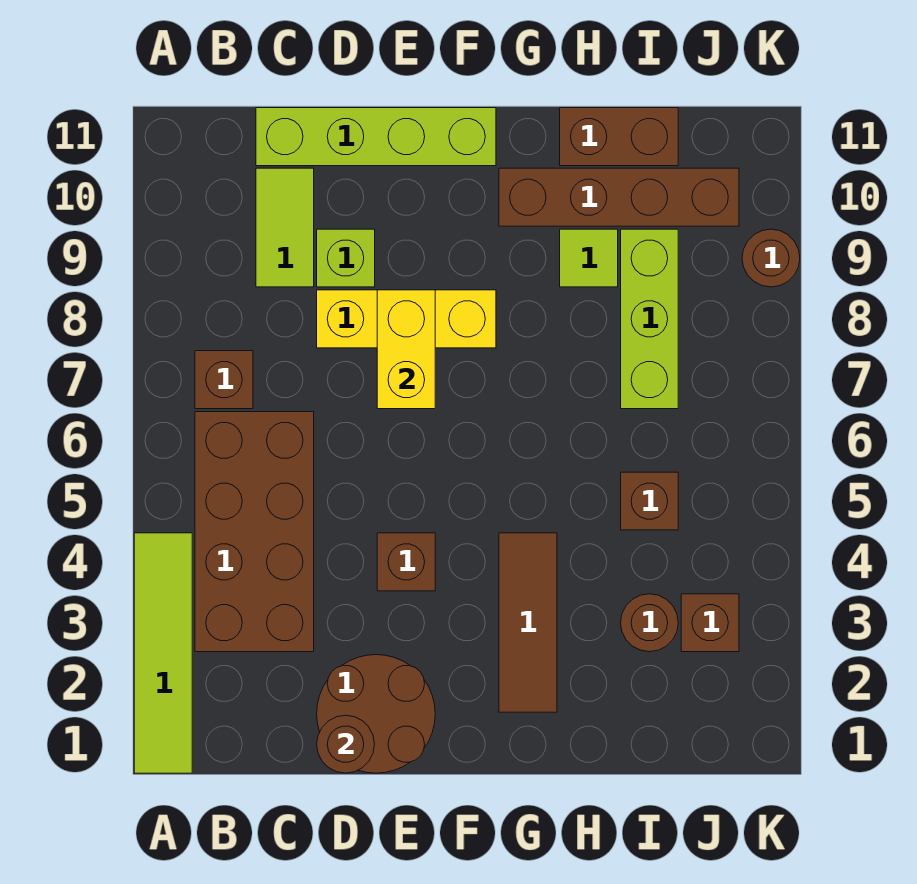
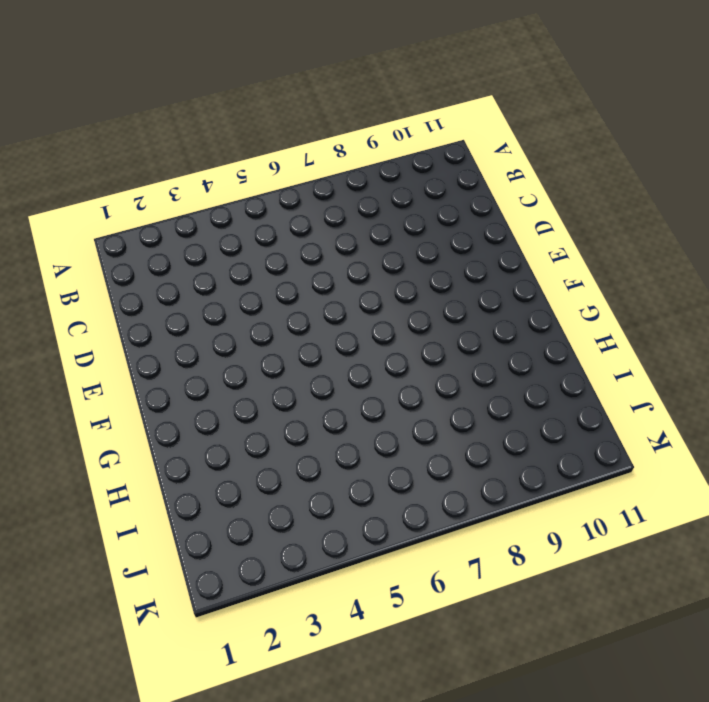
none -> lime 1x4 tile [134,533,192,773]
none -> brown 2x4 brick [195,412,314,652]
none -> brown 1x1 brick [195,351,253,409]

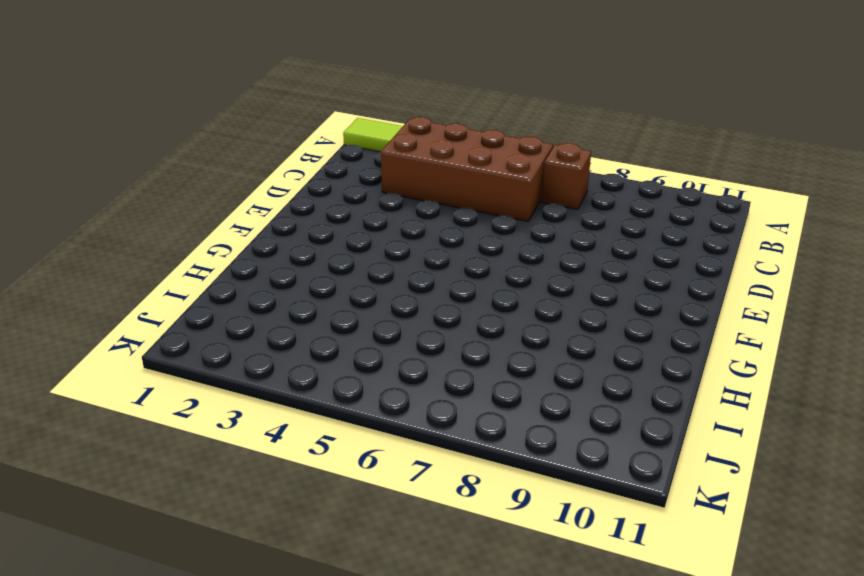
none -> lime 1x2 tile [256,168,314,287]
none -> lime 1x4 brick [256,108,496,166]
none -> brown 2x2 round brick [317,655,435,773]

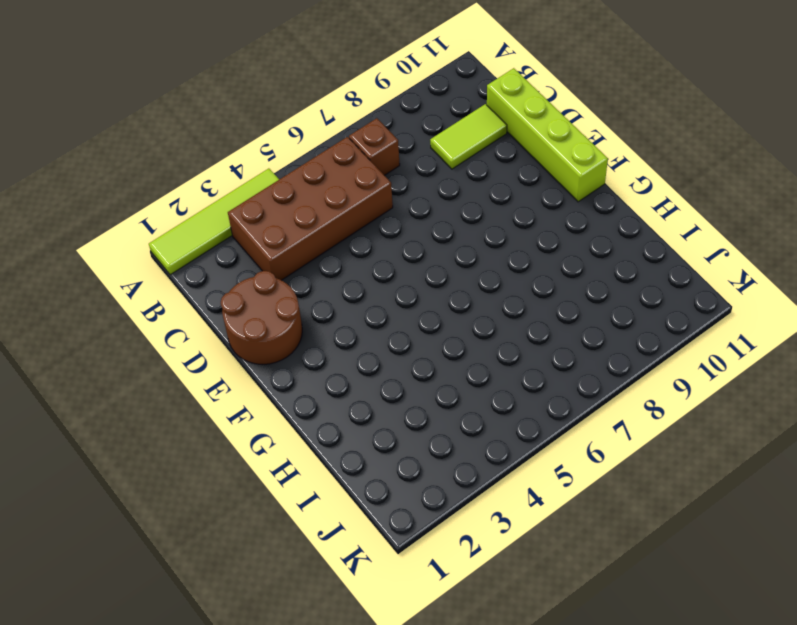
none -> yellow 1x3 brick [317,290,496,348]
none -> lime 1x1 brick [317,229,375,287]
none -> brown 1x1 brick [377,533,435,591]

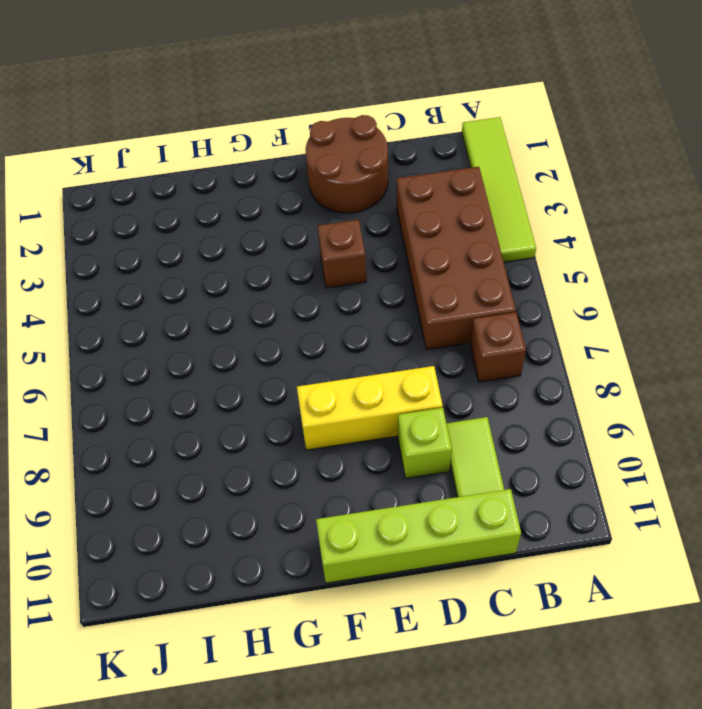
none -> brown 1x3 tile [499,533,557,712]
none -> brown 1x4 brick [499,168,739,226]
none -> lime 1x1 tile [560,229,618,287]

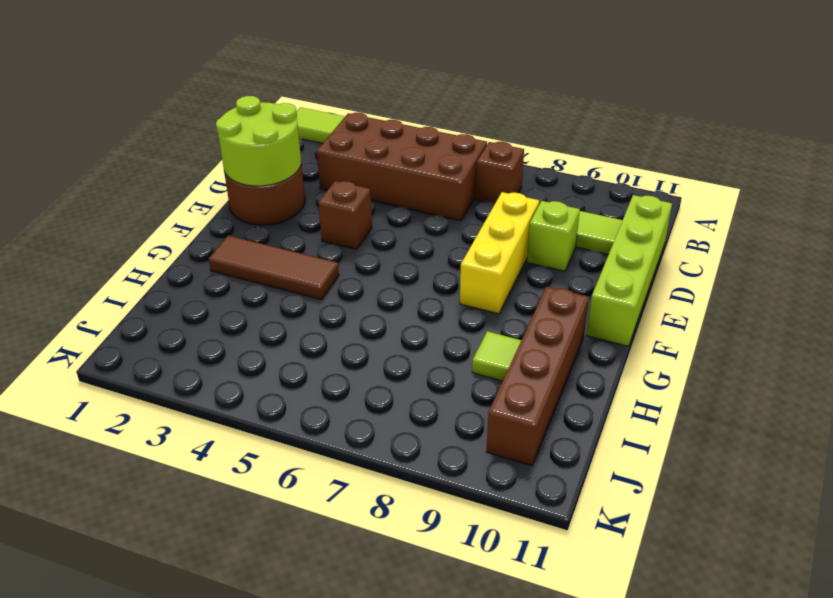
lime 2x2 round brick [216,96,301,186] -> brown 1x1 round brick [317,715,375,773]
none -> brown 1x2 brick [560,108,678,166]
none -> brown 1x1 round brick [621,594,678,652]
none -> brown 1x1 brick [621,472,678,530]

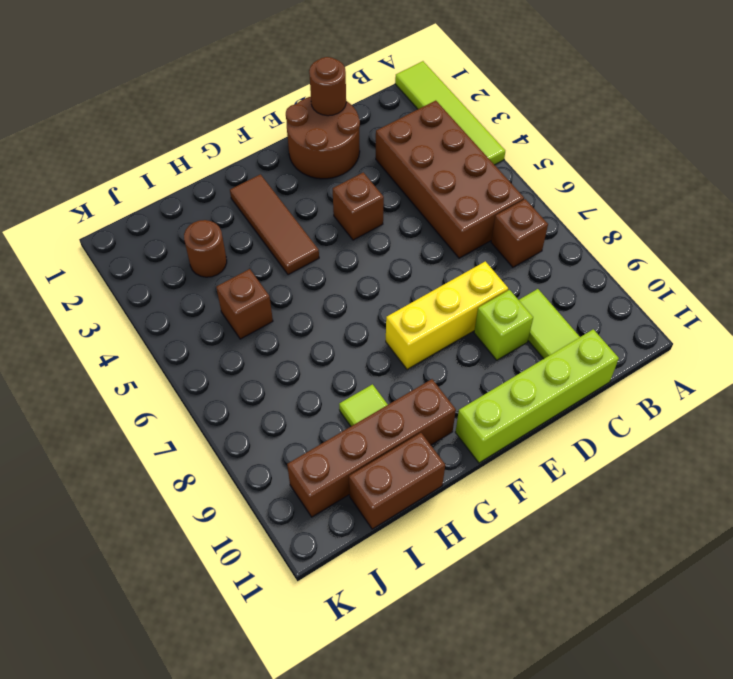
none -> lime 1x3 brick [621,229,678,409]
none -> brown 1x1 brick [681,594,739,652]
none -> brown 1x1 round brick [742,229,800,287]

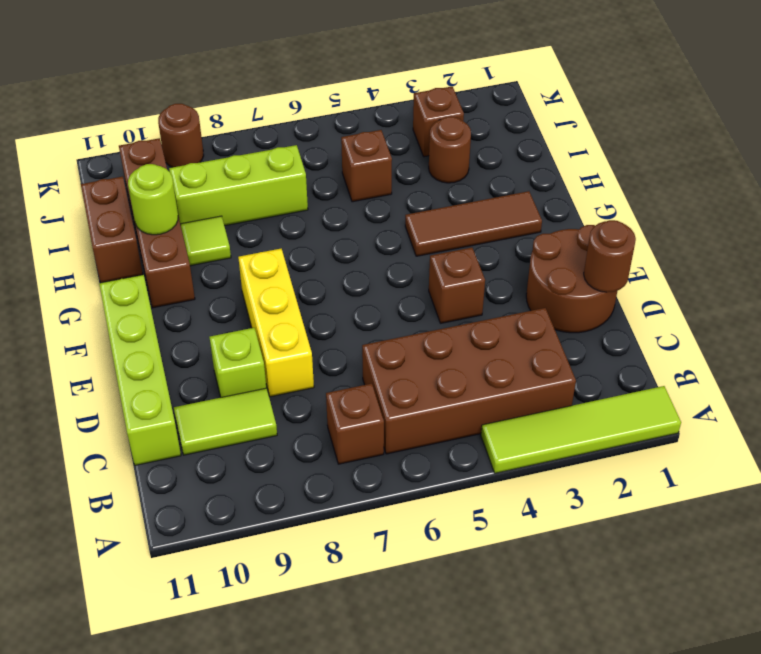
lime 1x1 round brick [128,164,178,235] -> none
none -> yellow 1x2 brick [377,290,435,409]

